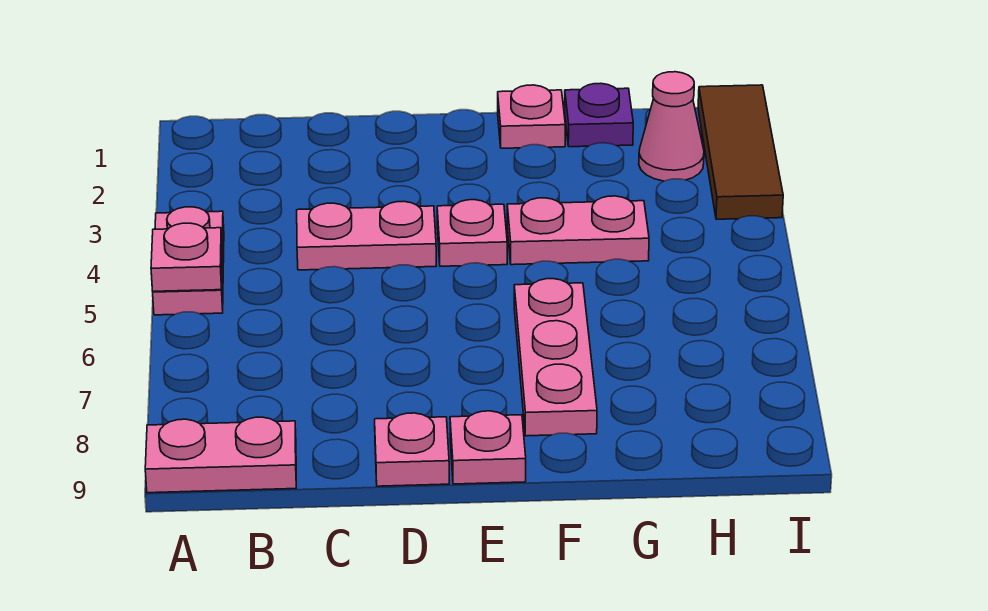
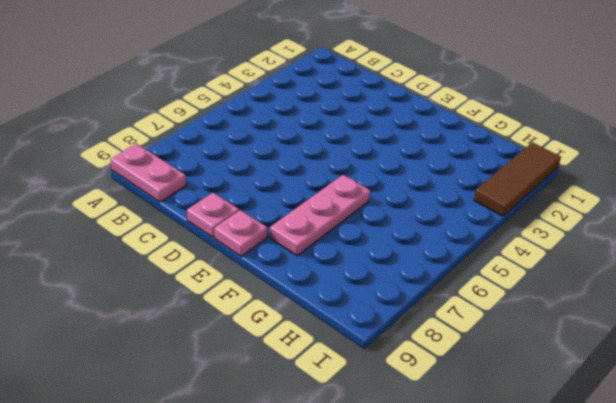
none -> pink 1x2 plate [153,207,224,315]
none -> pink 1x2 plate [297,202,436,270]
none -> pink 1x1 plate [437,200,507,266]

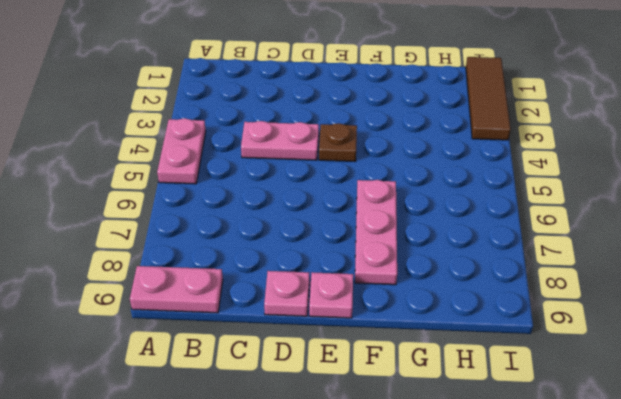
brown 1x1 plate [319,123,357,161] -> pink 1x1 plate [437,200,507,266]
none -> pink 1x1 plate [498,85,565,148]
none -> pink 1x2 plate [507,196,649,265]
none -> purple 1x1 plate [565,83,633,147]

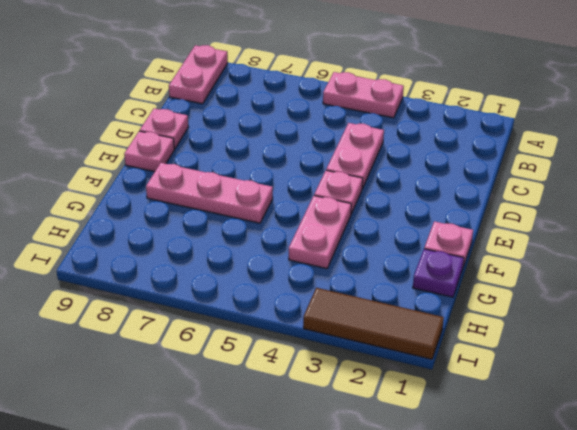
none -> pink 1x1 cone [639,72,704,181]
none -> pink 1x1 plate [151,223,222,291]

